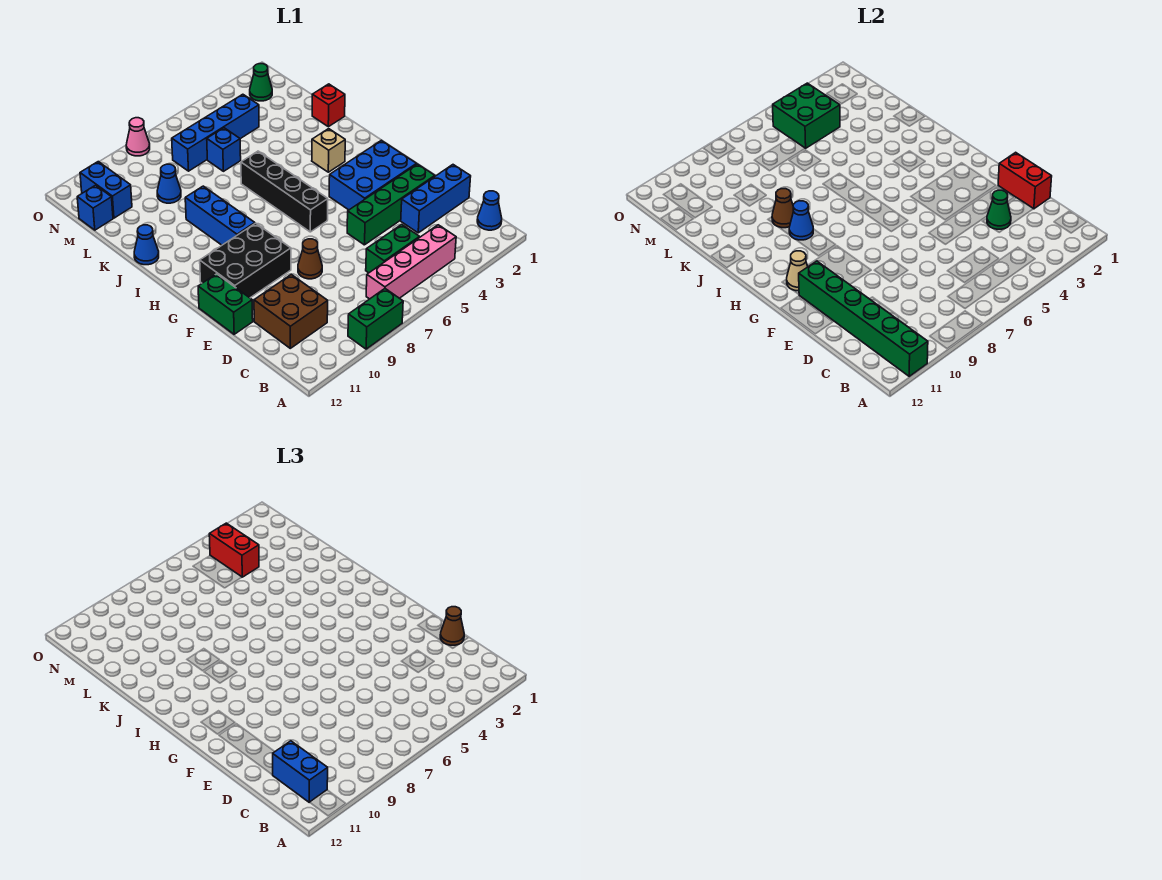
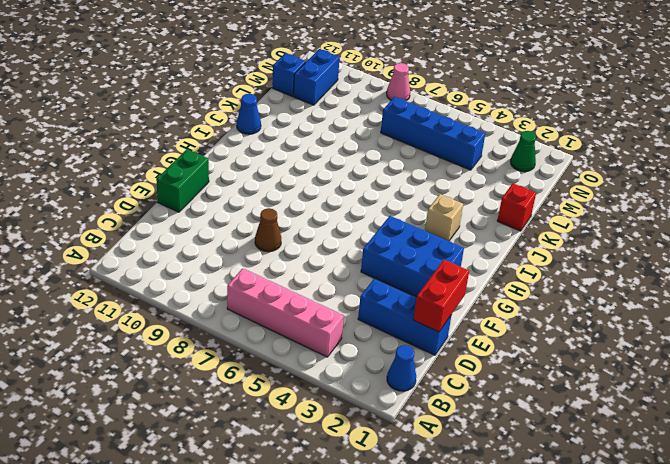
none -> green 1x2 brick [348,289,403,349]
none -> green 1x2 brick [366,224,420,273]
none -> brown 2x2 brick [254,275,328,348]
none -> green 1x4 brick [347,164,435,245]

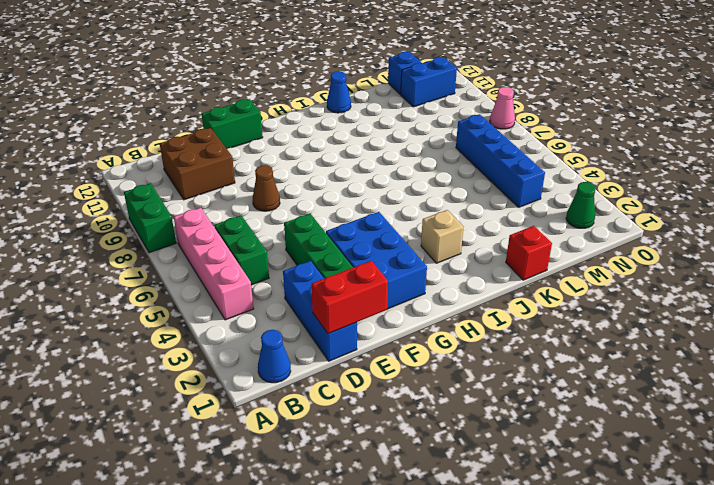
none -> black 2x3 brick [200,223,291,298]
none -> black 1x4 brick [241,151,328,232]
none -> blue 1x3 brick [185,186,255,245]
none -> blue 1x1 brick [207,128,241,171]

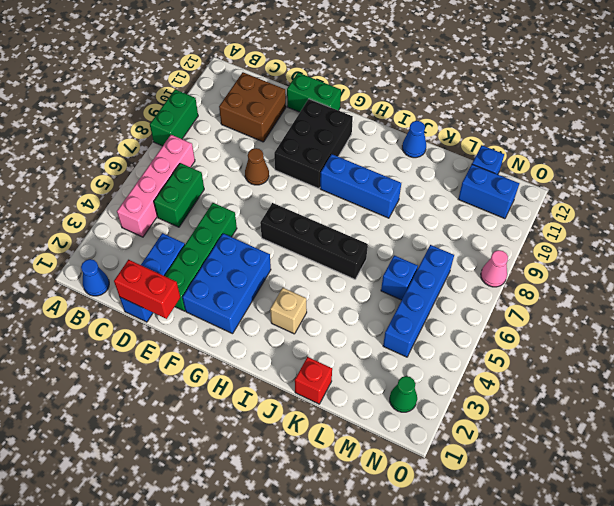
none -> blue 1x1 cone [157,164,181,203]
none -> green 1x6 brick [799,261,928,376]
none -> green 1x1 cone [987,190,1011,229]
none -> tan 1x1 cone [787,251,808,291]

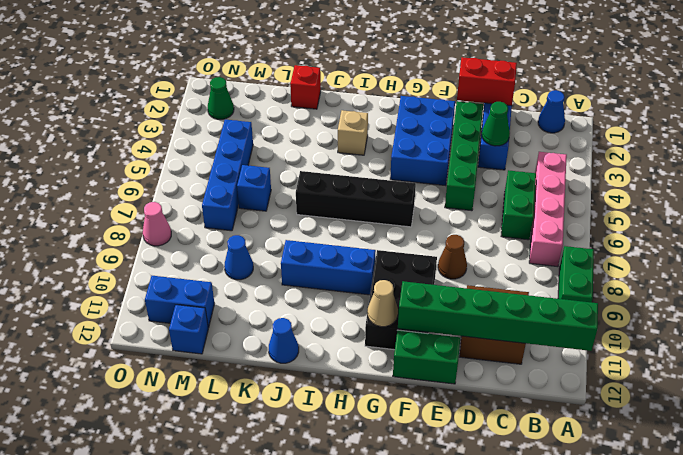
none -> blue 1x1 cone [789,201,813,240]
none -> brown 1x1 cone [772,189,793,228]
none -> green 2x2 brick [773,83,840,148]
none -> blue 1x2 brick [273,741,328,802]

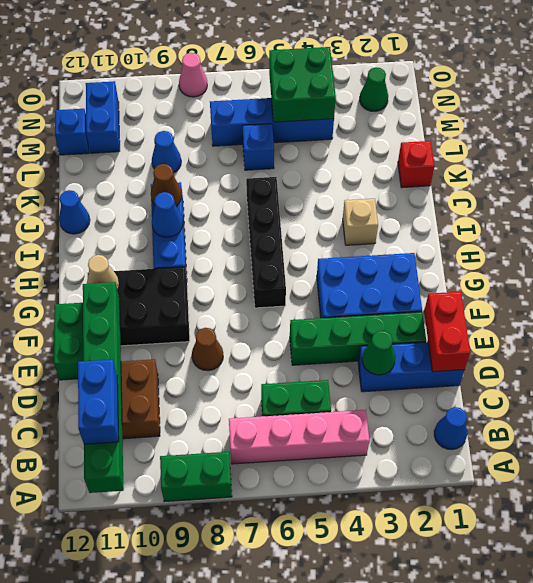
none -> brown 1x1 cone [440,607,464,645]
none -> red 1x2 brick [209,523,259,577]

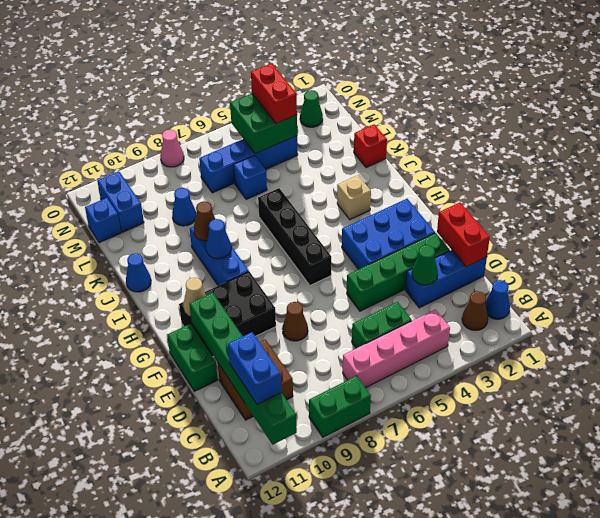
brown 1x1 cone [462,291,488,330] -> brown 1x1 cone moved to [440,607,464,645]

